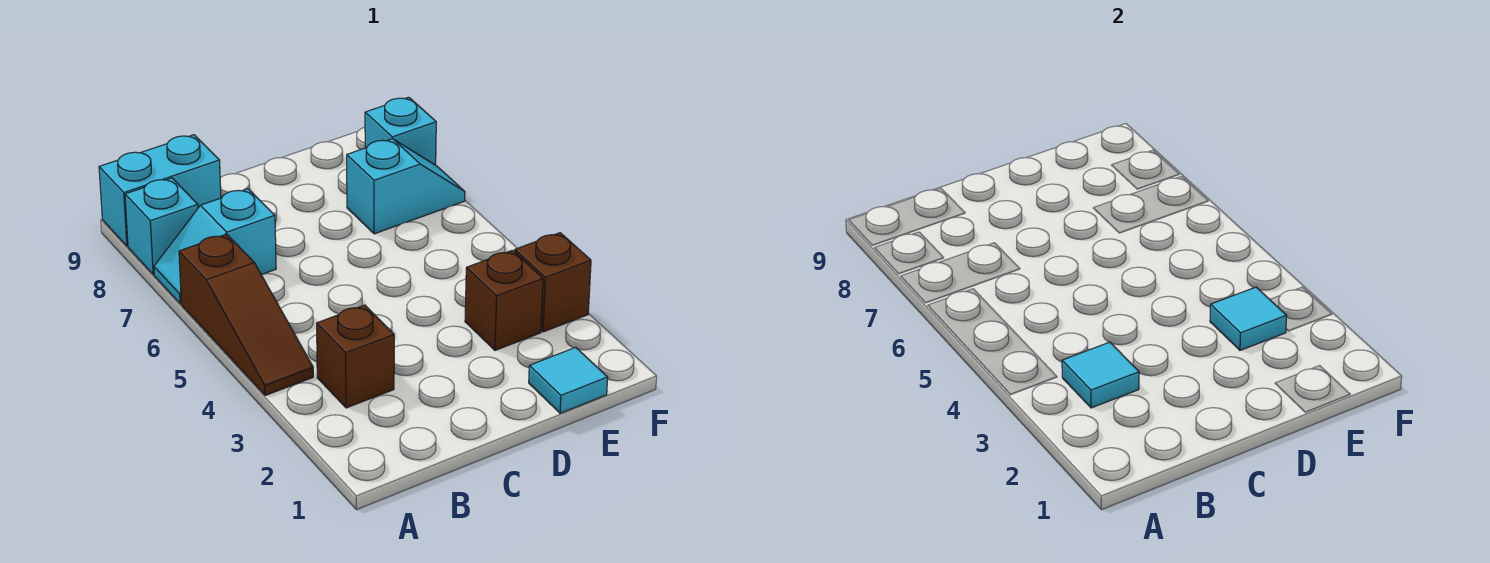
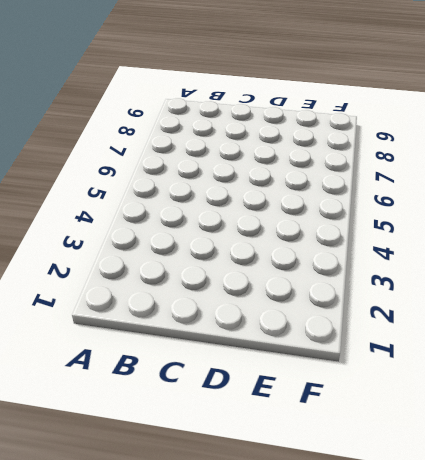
none -> brown 1x3 slope [179,234,313,396]
none -> cyan 1x2 slope [154,189,276,304]
none -> cyan 1x1 brick [125,178,198,275]

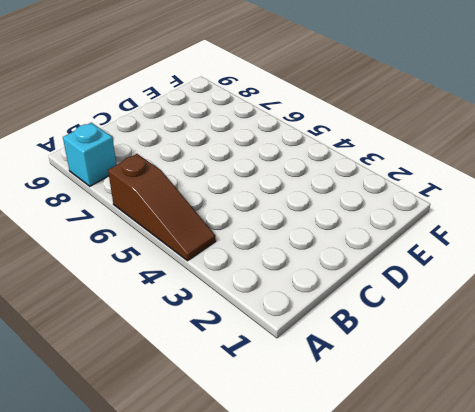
none -> cyan 1x2 slope [154,189,276,304]
none -> cyan 1x2 brick [99,135,221,246]
none -> brown 1x1 brick [317,305,394,408]

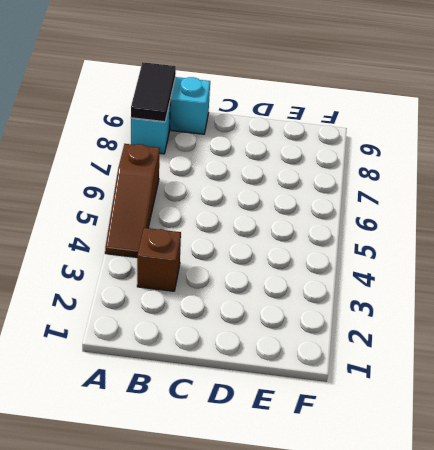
black 1x2 tile [131,62,176,122] -> none
none -> cyan 1x2 slope [154,189,276,304]
none -> cyan 1x1 tile [529,347,608,413]
none -> brown 1x1 brick [465,250,543,350]

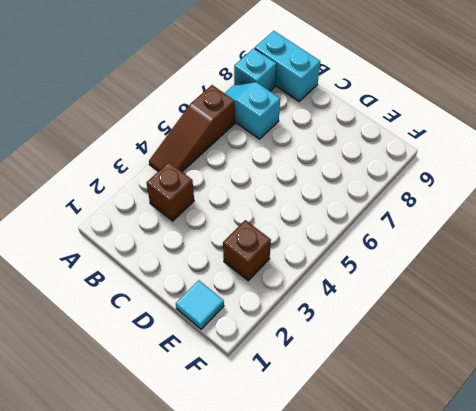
none -> cyan 1x2 slope [347,139,465,234]
none -> brown 1x1 brick [515,233,591,332]
none -> cyan 1x1 brick [365,97,436,165]

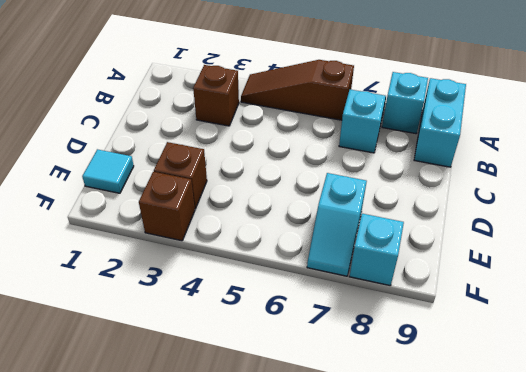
none -> cyan 1x1 tile [1062,342,1139,408]
none -> cyan 1x1 tile [1210,287,1287,350]

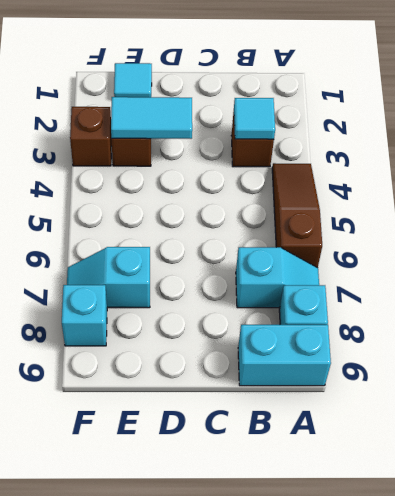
cyan 1x2 tile [111,97,192,139] -> cyan 1x1 tile [1210,287,1287,350]

